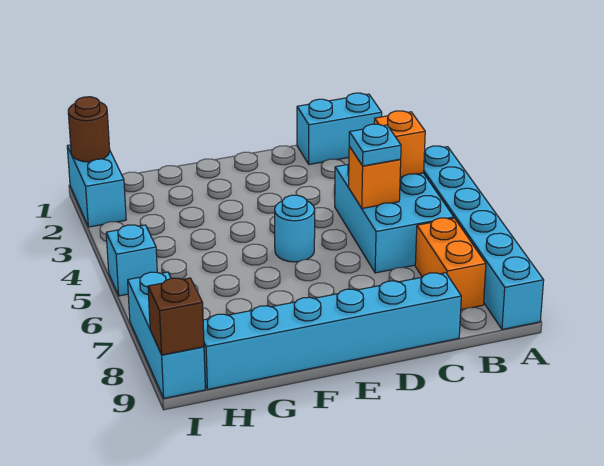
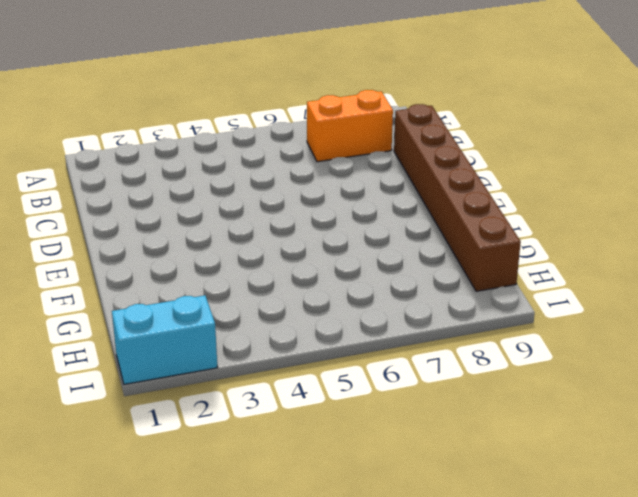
brown 1x6 brick [394,104,521,291] -> cyan 1x6 brick [203,273,461,389]
none -> cyan 1x6 brick [424,146,544,330]
none -> cyan 1x2 brick [297,93,382,164]
none -> cyan 2x3 brick [335,164,454,273]

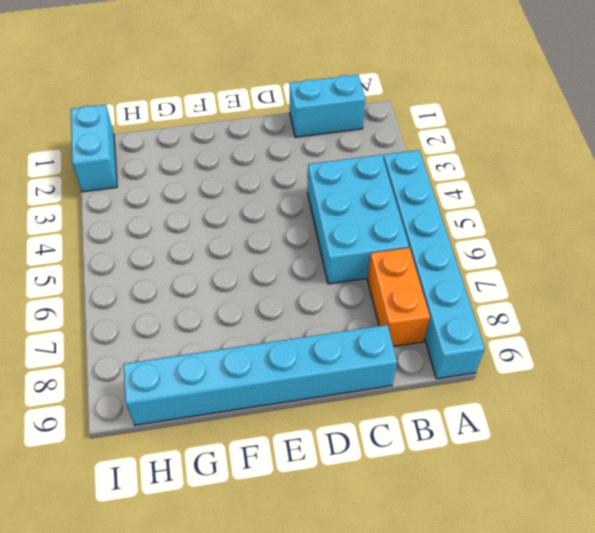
none -> cyan 1x1 round brick [275,195,315,262]
none -> cyan 1x1 brick [106,225,157,296]
none -> cyan 1x3 brick [128,272,205,398]

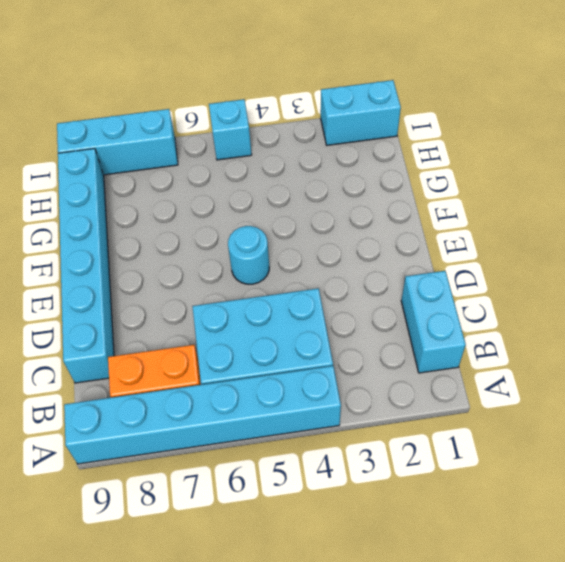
none -> orange 1x1 brick [374,111,425,177]
none -> orange 1x1 brick [349,146,401,208]
none -> brown 1x1 round brick [68,97,110,162]

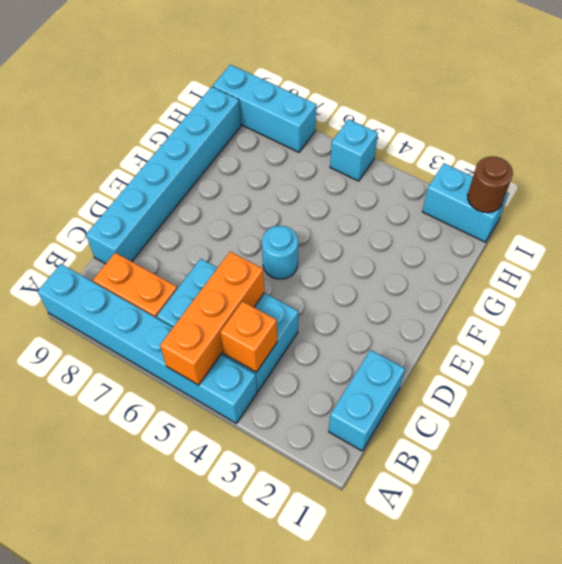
orange 1x3 brick [160,252,264,385] -> orange 1x1 brick [349,146,401,208]
none -> brown 1x1 brick [148,278,204,355]
none -> cyan 1x1 plate [349,124,401,166]

